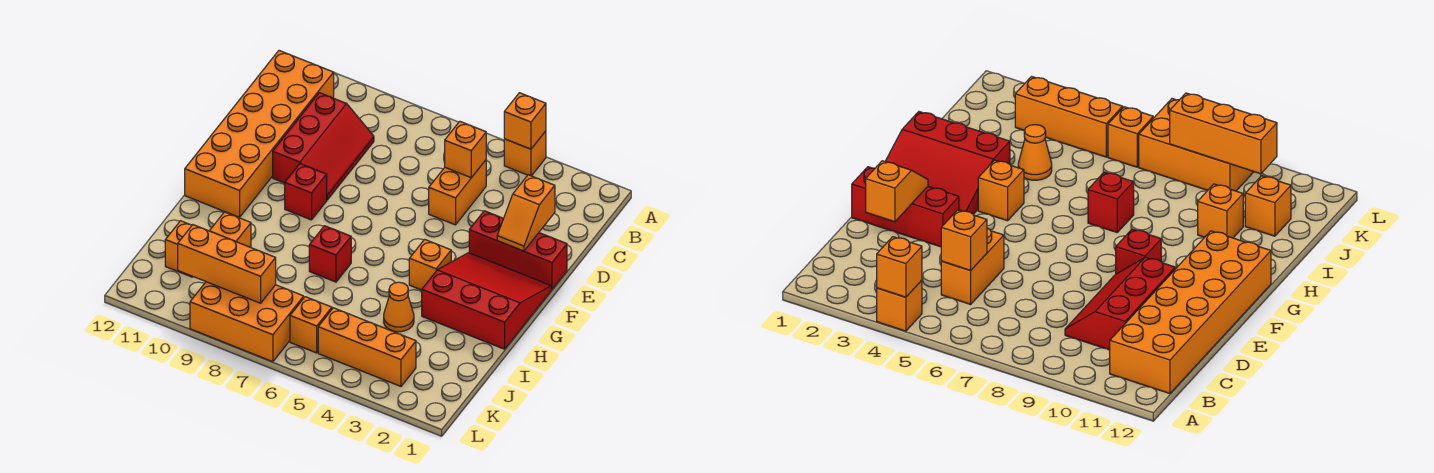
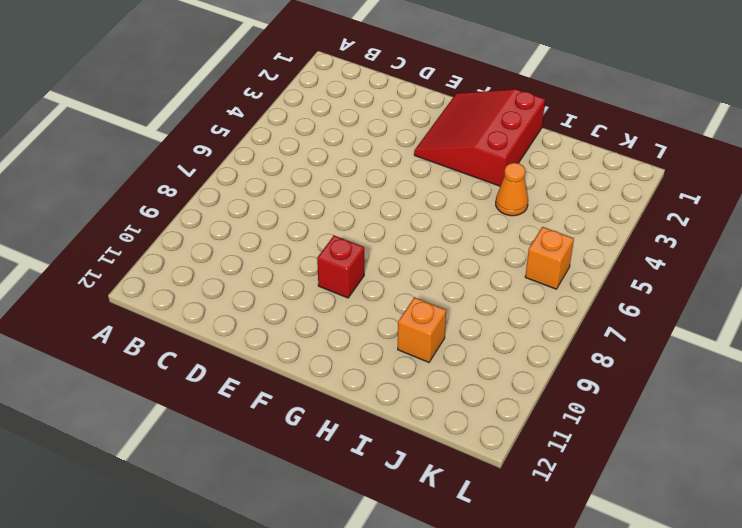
none -> orange 1x1 brick [504,131,546,176]
none -> orange 2x6 brick [185,51,334,217]
none -> orange 1x2 brick [429,160,486,225]

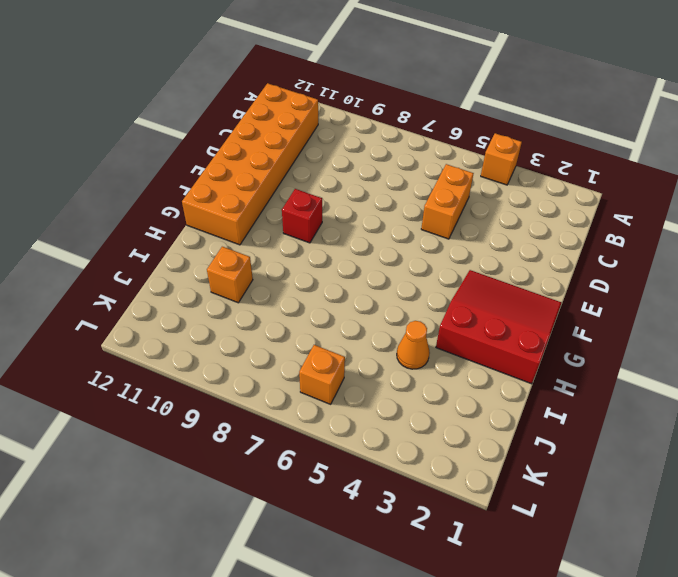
none -> red 2x3 slope [273,93,374,200]
none -> red 1x3 brick [469,211,567,289]
none -> orange 1x1 brick [409,239,451,290]

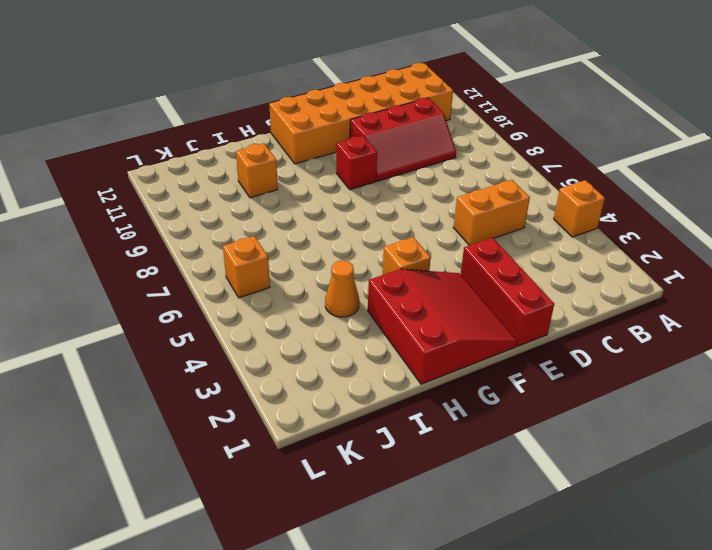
none -> red 1x1 brick [309,226,351,282]
none -> orange 1x1 brick [165,221,193,277]
none -> orange 1x3 brick [318,308,416,386]

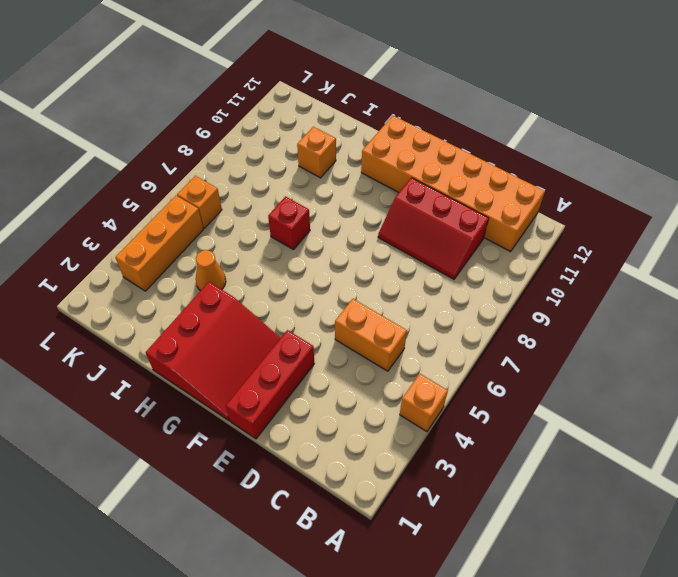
none -> red 1x1 brick [285,164,327,220]
none -> orange 1x1 brick [409,239,451,290]
none -> orange 1x1 brick [165,221,193,277]

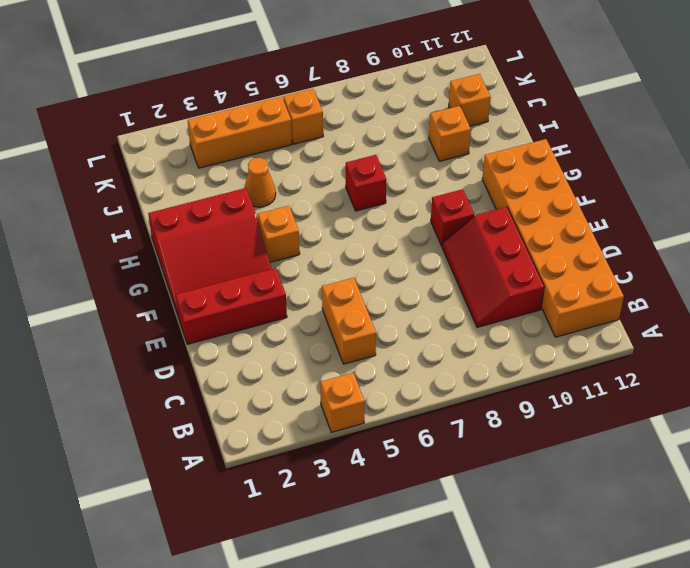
none -> orange 2x3 brick [190,282,304,362]
none -> orange 1x1 brick [504,93,546,149]
none -> orange 1x1 brick [445,121,486,178]

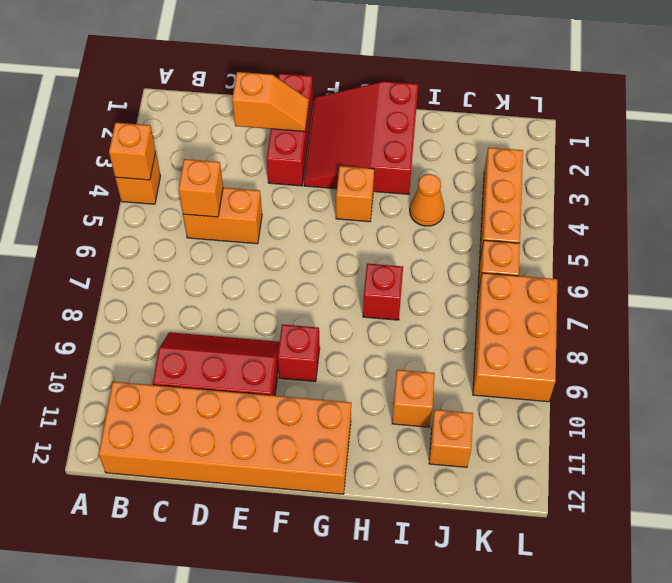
none -> orange 1x3 brick [178,225,276,303]

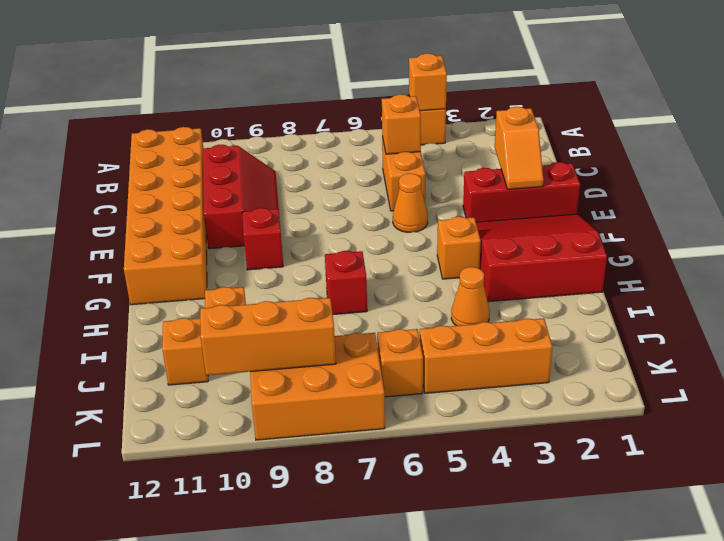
orange 1x1 cone [393,173,428,232] -> none

